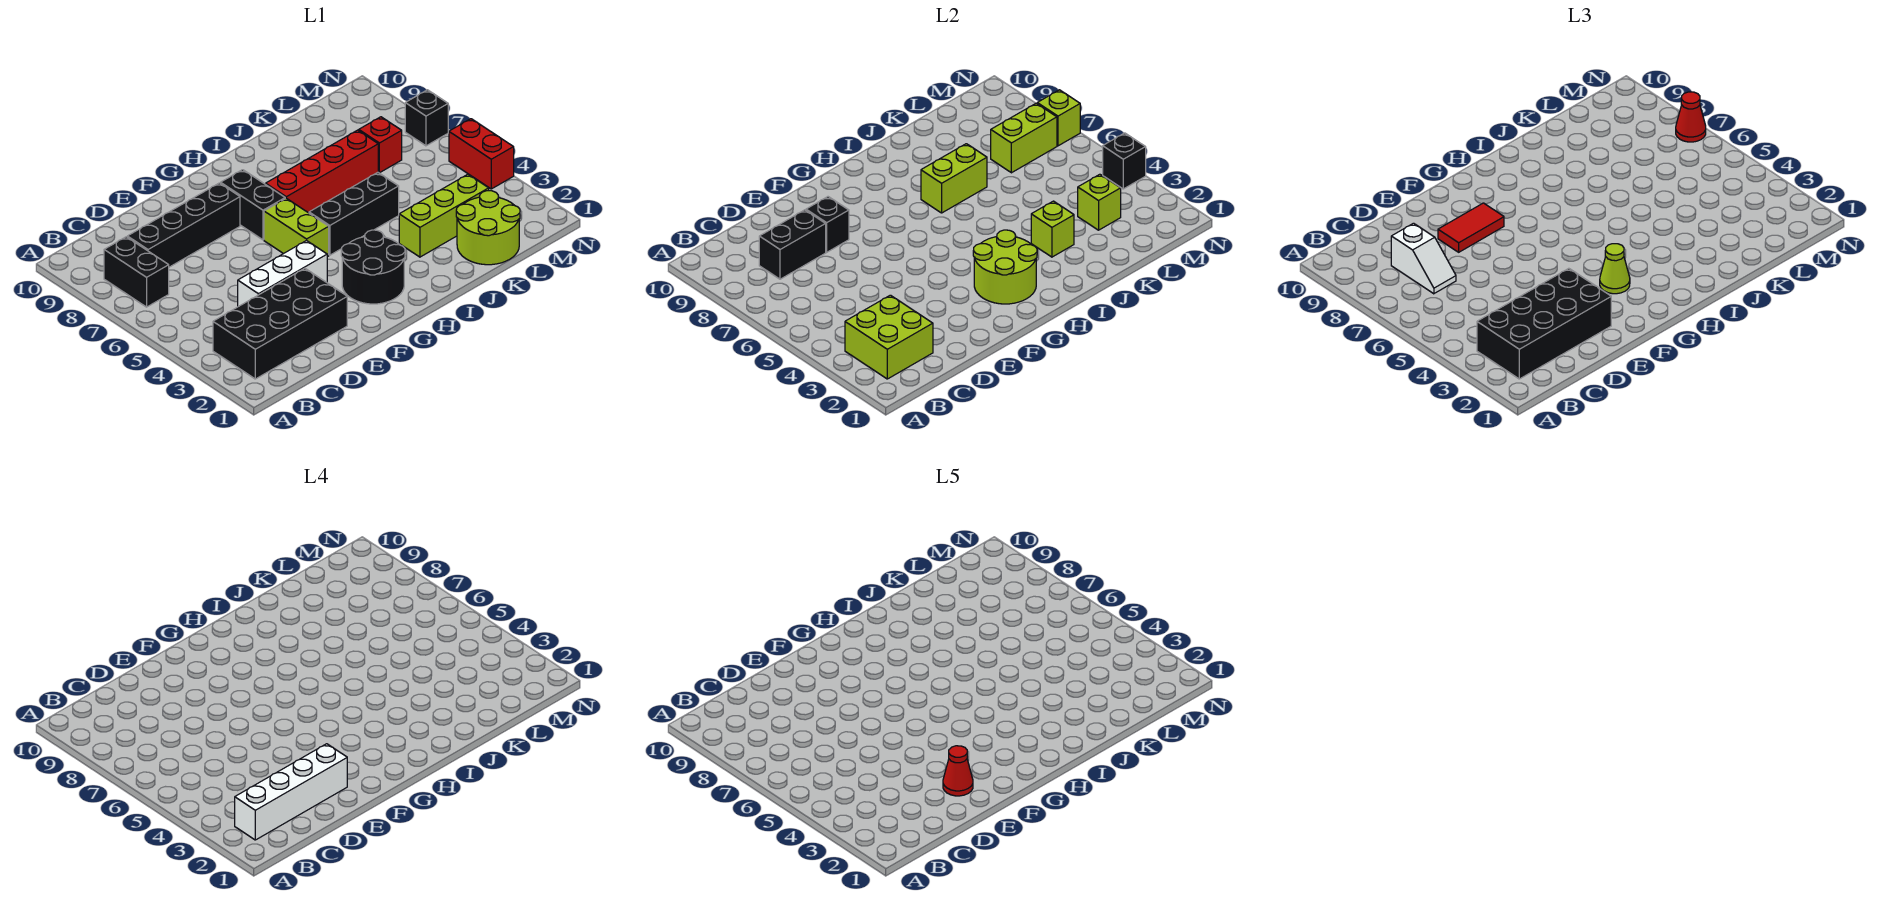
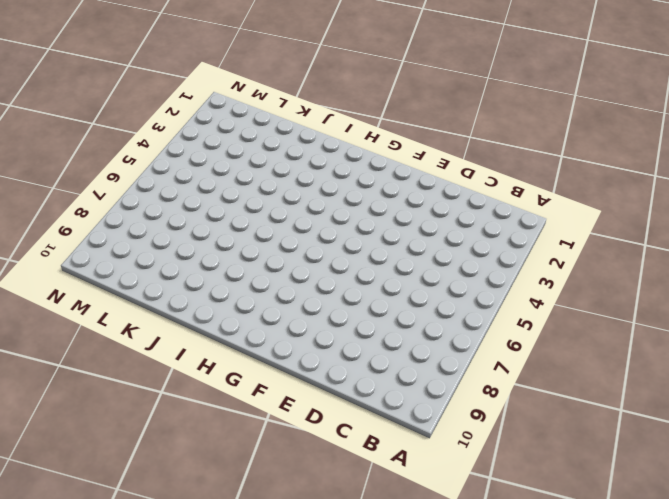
none -> black 2x4 brick [213,268,347,379]
none -> black 1x2 brick [104,237,169,307]
none -> black 1x4 brick [127,183,240,267]
none -> white 1x3 brick [238,240,327,307]

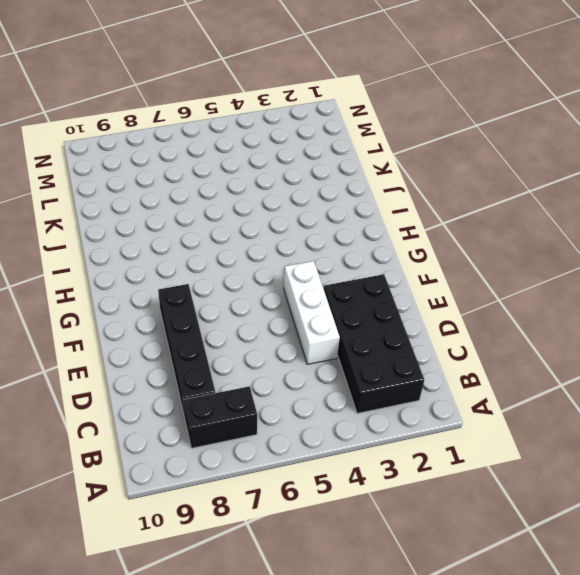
none -> black 2x2 round brick [341,230,405,304]
none -> lime 1x2 brick [264,198,329,257]
none -> black 1x2 brick [221,170,285,240]
none -> black 1x3 brick [309,172,399,255]

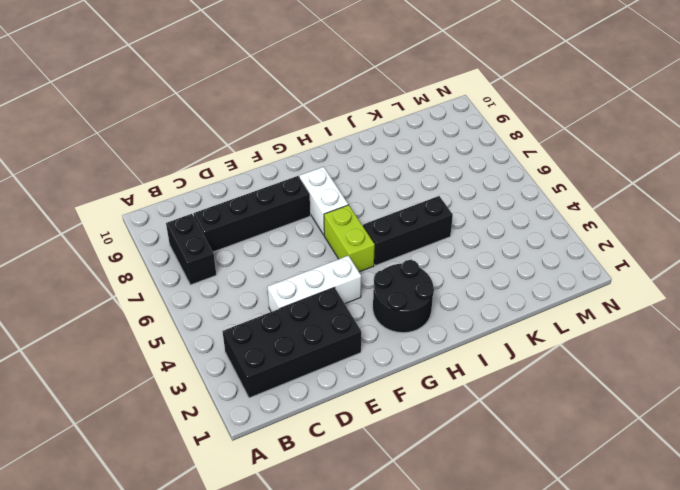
white 1x2 brick [299,167,348,235] -> black 1x2 brick [221,170,285,240]
none -> red 1x4 brick [266,130,378,213]
none -> lime 1x3 brick [399,174,489,257]
none -> lime 2x2 round brick [456,191,520,265]
none -> red 1x1 brick [359,117,402,173]

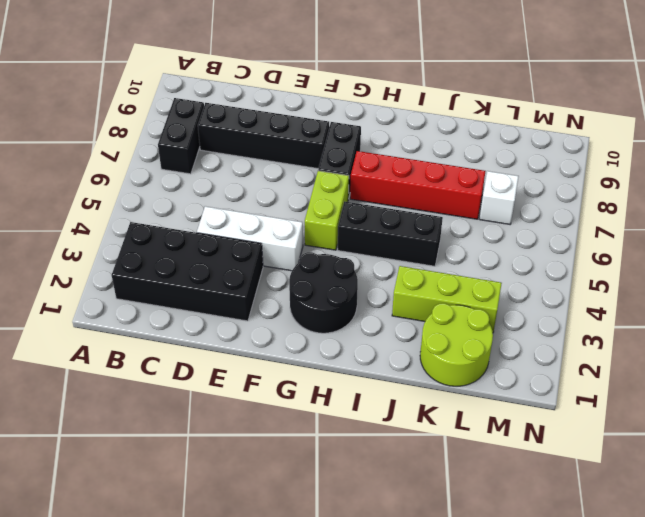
white 1x1 brick [480,171,519,224] -> red 1x1 brick [359,117,402,173]
none -> red 1x2 brick [449,119,514,189]
none -> black 1x1 brick [405,90,448,146]
none -> lime 2x2 brick [845,295,933,379]
none -> black 1x2 brick [759,210,826,279]

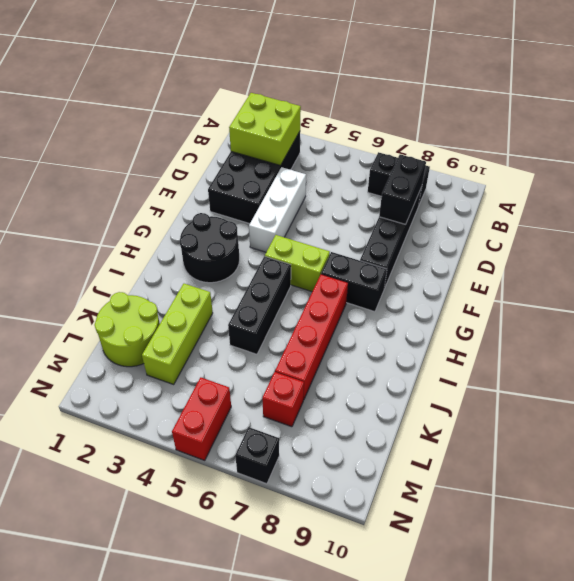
red 1x2 brick [172,377,231,460] -> red 1x2 brick turned to [449,119,514,189]
none -> black 1x1 brick [806,197,849,252]
none -> lime 2x2 round brick [973,230,1037,304]
none -> lime 1x2 brick [921,144,987,213]
none -> lime 1x1 brick [1031,201,1074,257]

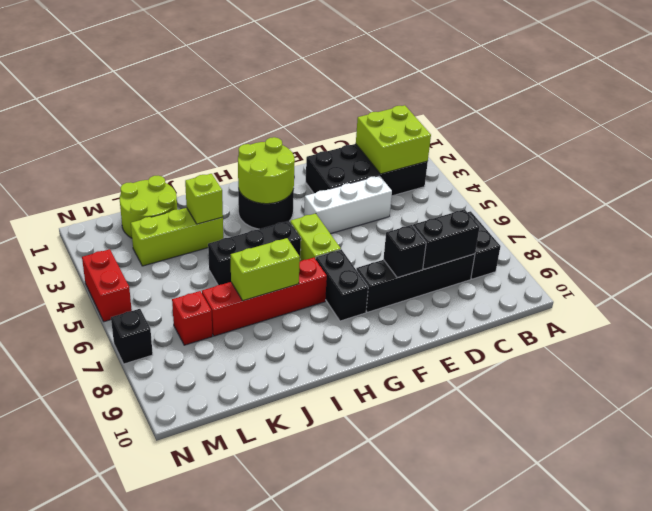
none -> lime 1x1 brick [1078,174,1121,230]
none -> lime 1x2 brick [991,103,1057,173]
none -> black 1x1 brick [1103,133,1146,189]
none -> lime 1x1 brick [1037,90,1080,146]

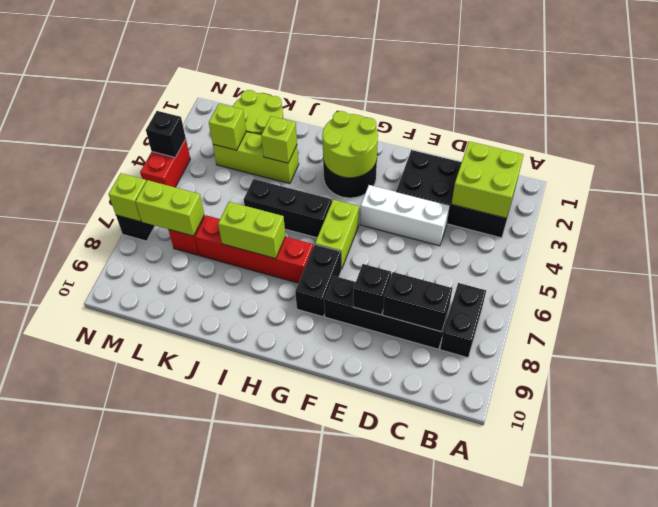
none -> black 2x4 brick [1477,268,1611,379]
none -> white 1x2 slope [1391,223,1456,294]
none -> red 1x2 tile [1438,203,1504,252]
none -> lime 1x1 cone [1600,244,1630,294]

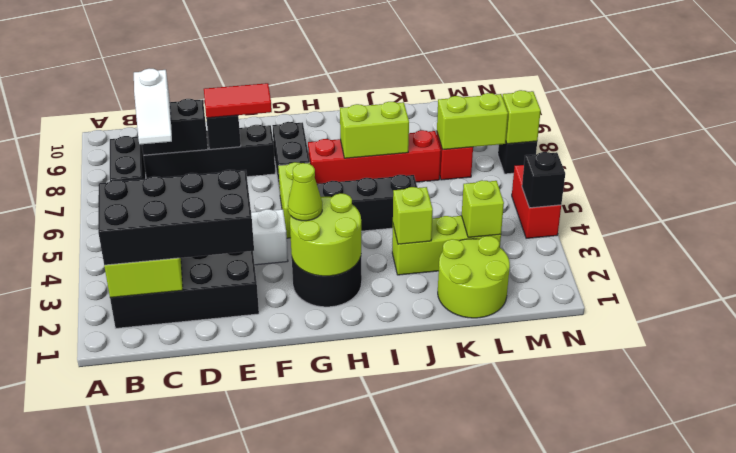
none -> red 1x1 cone [1676,92,1706,142]
none -> white 1x4 brick [235,744,347,840]
none -> red 1x1 cone [943,746,973,796]

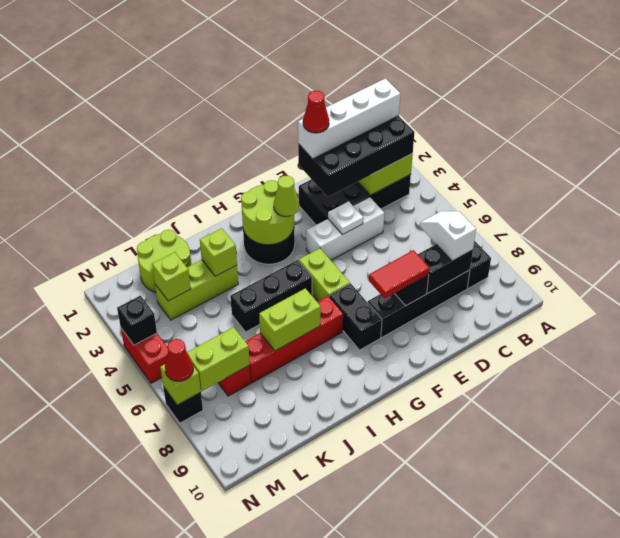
white 1x1 plate [328,201,363,235] -> none

